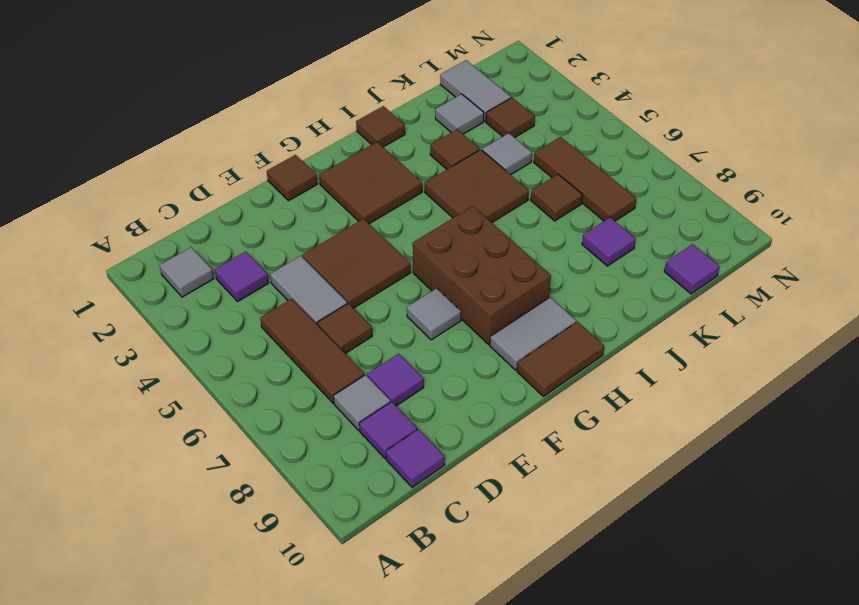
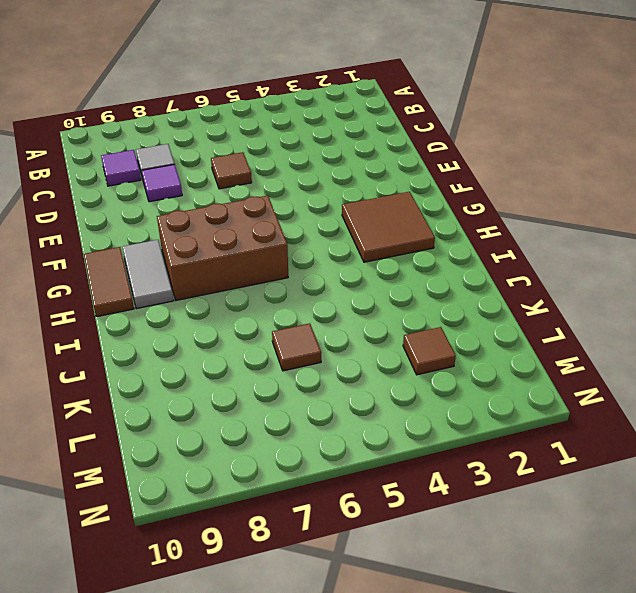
none -> grey 1x1 tile [160,247,214,297]
none -> purple 1x1 tile [215,251,269,301]
none -> brown 1x3 tile [260,299,364,403]

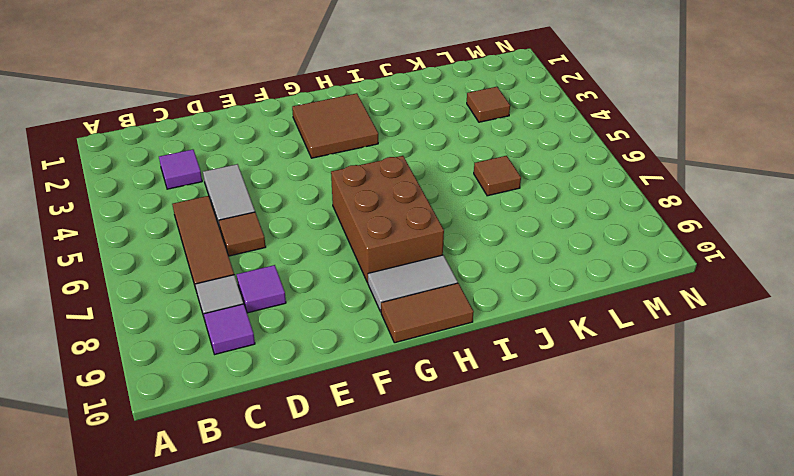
none -> grey 1x1 tile [160,247,214,297]
none -> purple 1x1 tile [386,429,445,488]
none -> brown 2x2 tile [302,219,411,308]

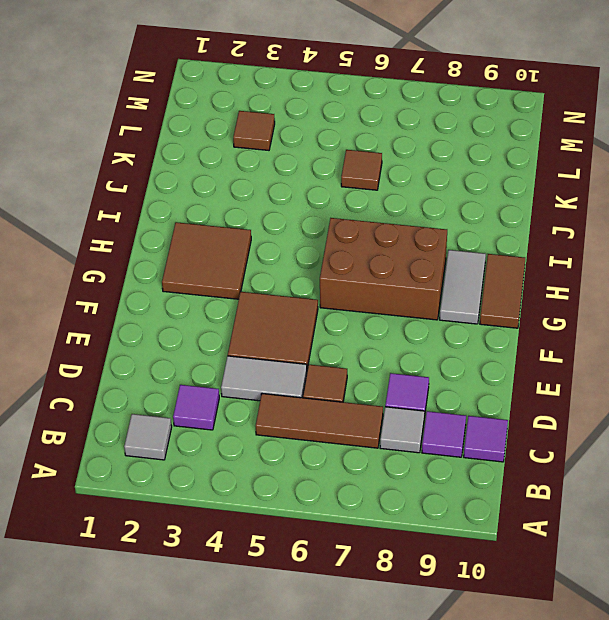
none -> brown 1x1 tile [267,155,317,201]
none -> grey 1x1 tile [407,288,461,340]
none -> brown 1x1 tile [356,106,405,147]

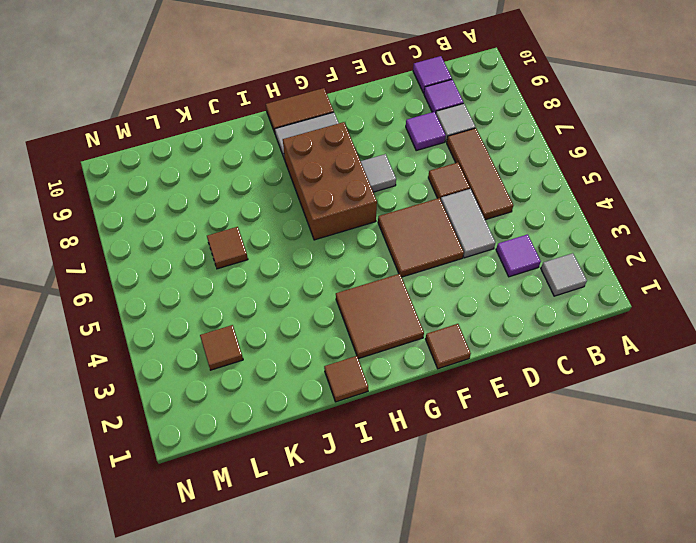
none -> brown 2x2 tile [425,150,529,223]
none -> brown 1x1 tile [430,130,480,169]
none -> grey 1x1 tile [435,94,484,134]

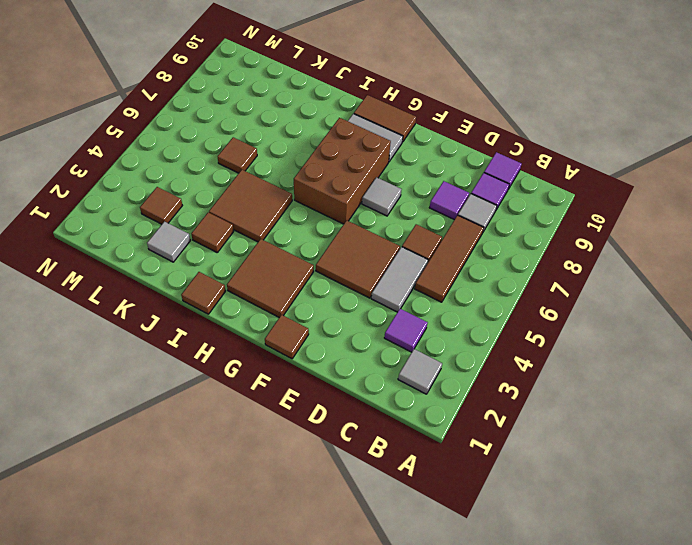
none -> grey 1x1 tile [482,133,532,175]
none -> purple 1x1 tile [582,218,636,266]
none -> grey 1x2 tile [440,60,511,121]

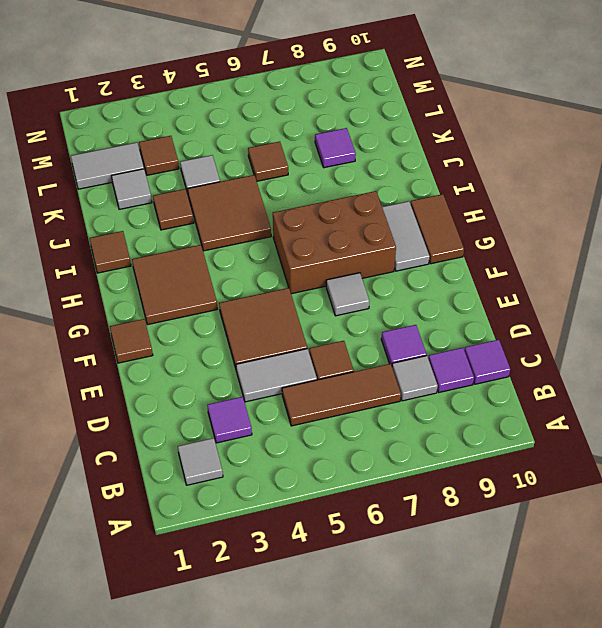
none -> brown 1x3 tile [534,137,636,221]
none -> purple 1x1 tile [664,244,720,294]

